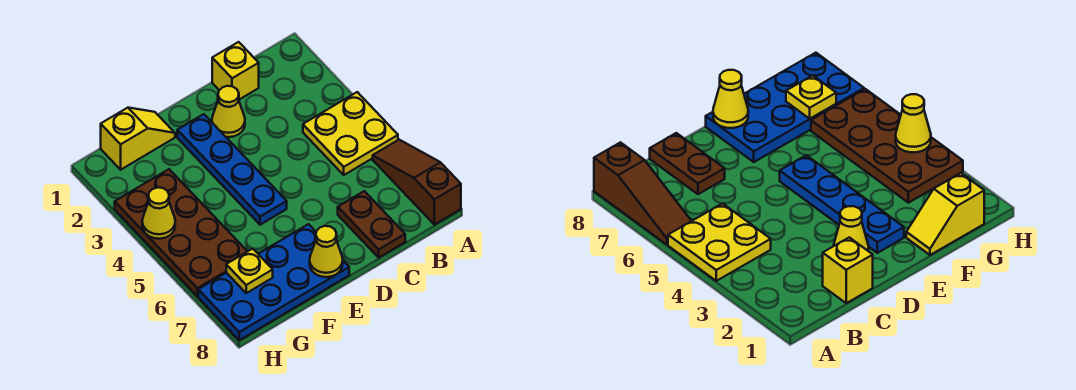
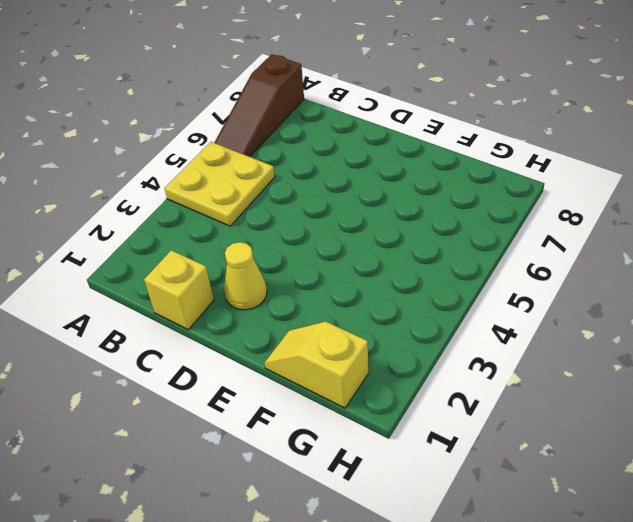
none -> brown 1x2 plate [338,191,405,257]
none -> blue 1x4 plate [177,114,287,225]
none -> blue 2x4 plate [198,224,349,340]

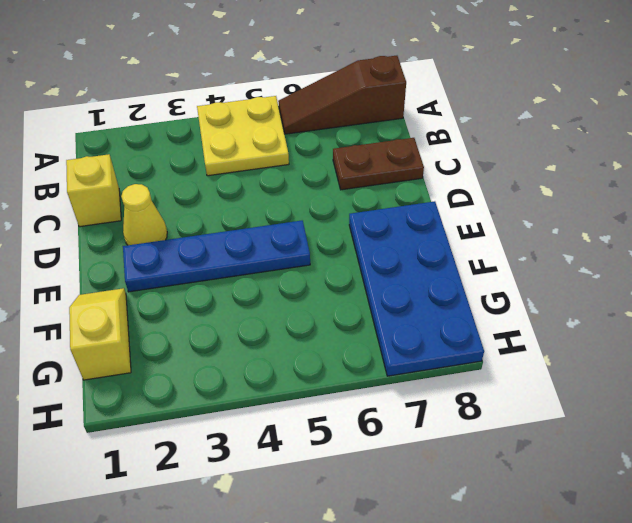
none -> brown 2x4 plate [115,169,247,296]
none -> yellow 1x1 cone [310,226,343,277]
none -> yellow 1x1 plate [226,249,273,293]

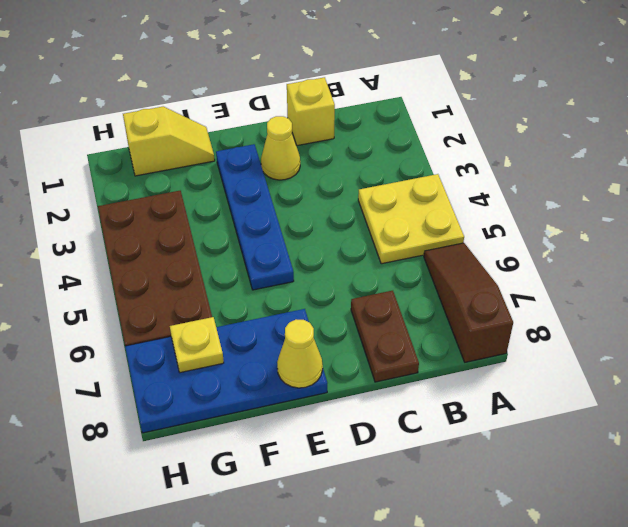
none -> yellow 1x1 cone [142,187,175,239]

